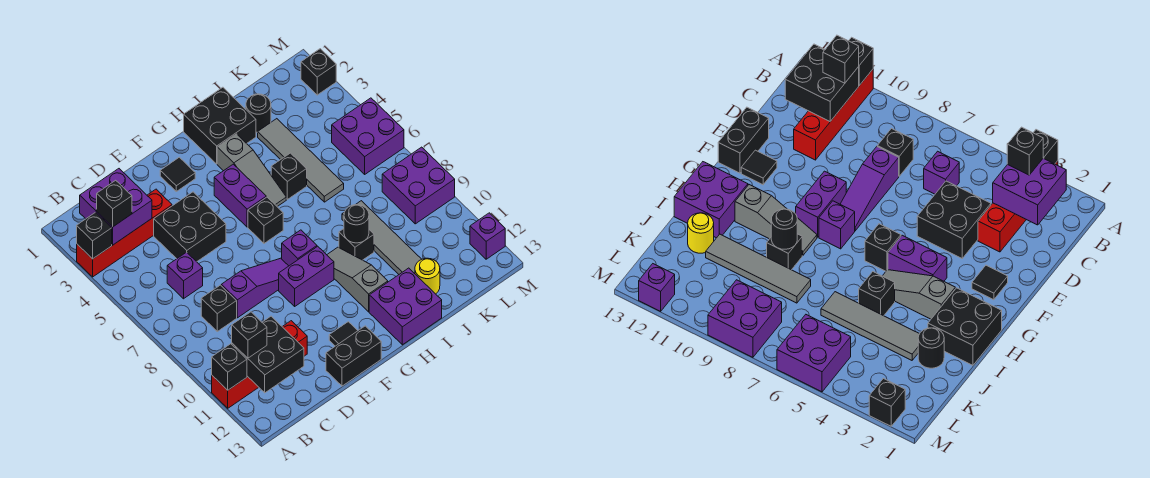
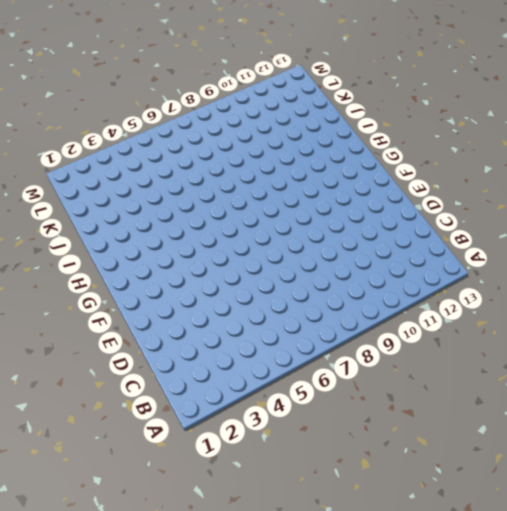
none -> red 1x4 brick [77,189,172,277]
none -> red 1x4 brick [212,321,307,408]
none -> purple 1x1 brick [167,252,203,299]
none -> black 1x1 brick [201,285,237,331]

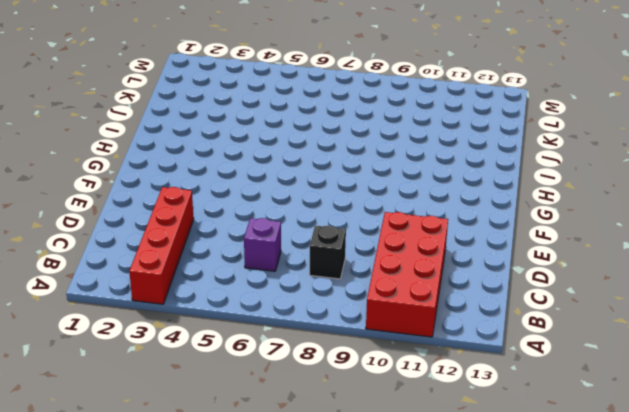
red 2x4 brick [366,212,448,337] -> red 1x4 brick [212,321,307,408]
none -> black 2x2 brick [154,192,226,262]
none -> purple 1x3 slope [221,258,288,318]
none -> black 1x2 brick [326,326,381,386]
none -> black 1x1 tile [160,157,195,191]

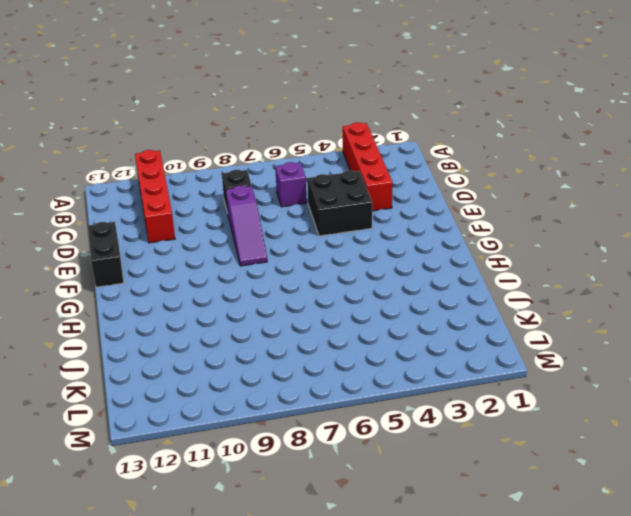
none -> black 1x1 tile [160,157,195,191]
none -> purple 1x2 brick [279,246,334,306]
none -> black 1x1 tile [329,322,358,346]
none -> purple 1x2 brick [214,164,266,227]

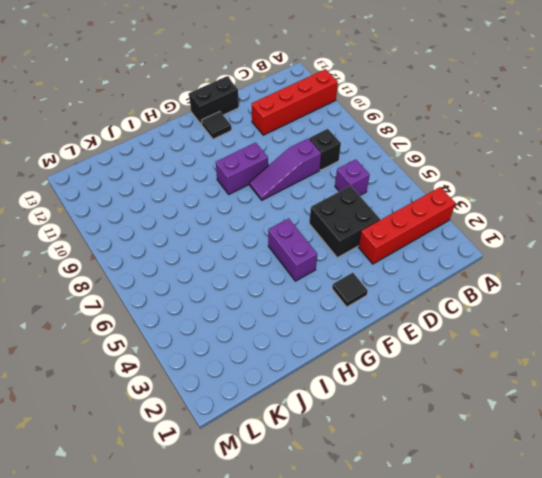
none -> black 1x1 brick [248,197,283,243]
none -> purple 1x1 brick [282,230,317,266]
none -> black 2x2 brick [184,87,256,164]
none -> grey 1x3 slope [217,134,286,207]

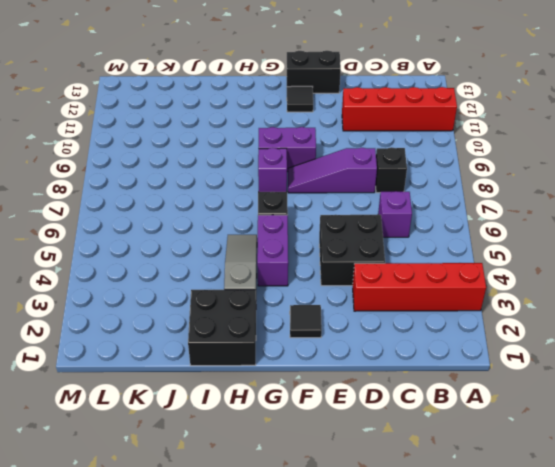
none -> grey 1x3 slope [327,247,388,312]
none -> purple 2x2 brick [369,268,442,345]
none -> black 1x1 brick [271,153,307,199]
none -> black 1x1 brick [339,229,374,260]

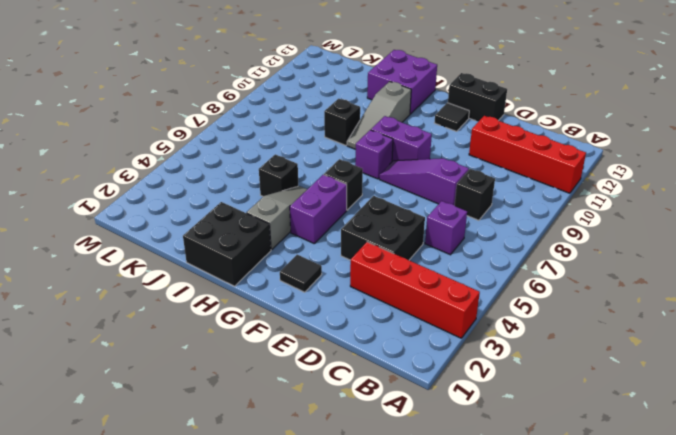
none -> black 1x1 round brick [246,94,271,132]
none -> grey 1x4 tile [258,119,344,202]
none -> grey 1x4 tile [342,201,422,274]
none -> yellow 1x1 round brick [415,258,440,294]

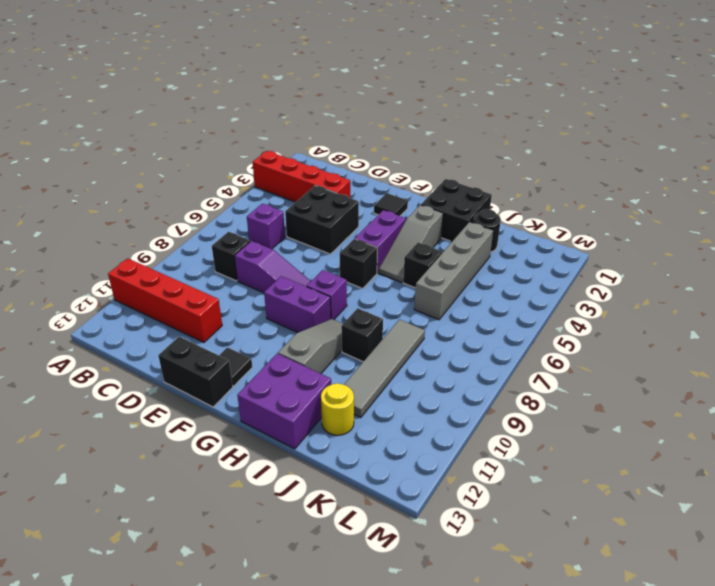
grey 1x4 brick [414,222,493,320] -> grey 1x4 tile [258,119,344,202]
none -> purple 2x2 brick [332,98,404,174]
none -> purple 2x2 brick [382,147,455,224]
none -> black 1x1 brick [301,49,336,95]
none -> purple 1x1 brick [470,213,505,259]

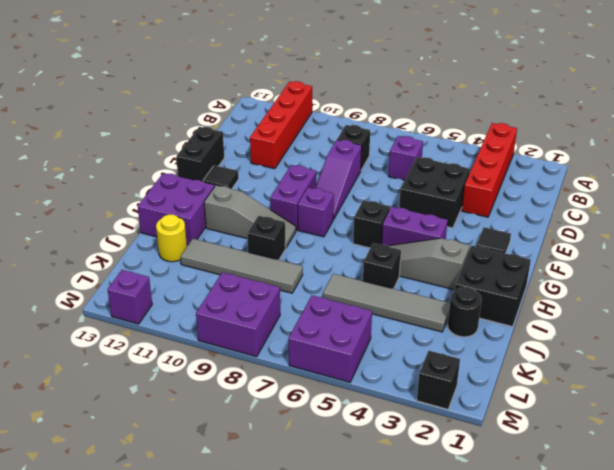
none -> black 1x1 brick [77,212,112,259]
none -> black 1x1 brick [212,344,247,390]
none -> purple 2x2 brick [80,169,152,245]
none -> black 2x2 brick [232,316,304,393]

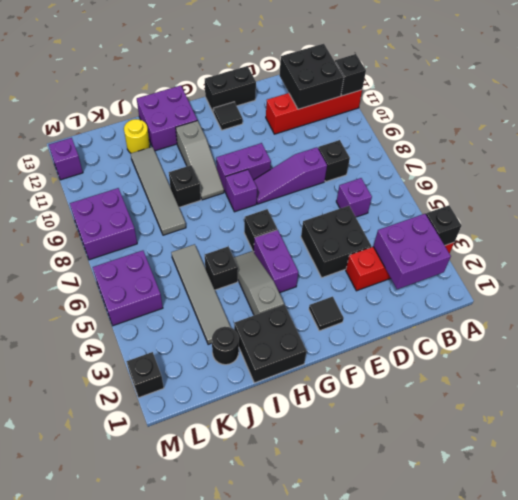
none -> black 1x1 round brick [344,205,369,243]
none -> black 1x1 brick [97,180,132,227]
none -> black 1x1 brick [232,312,267,358]

